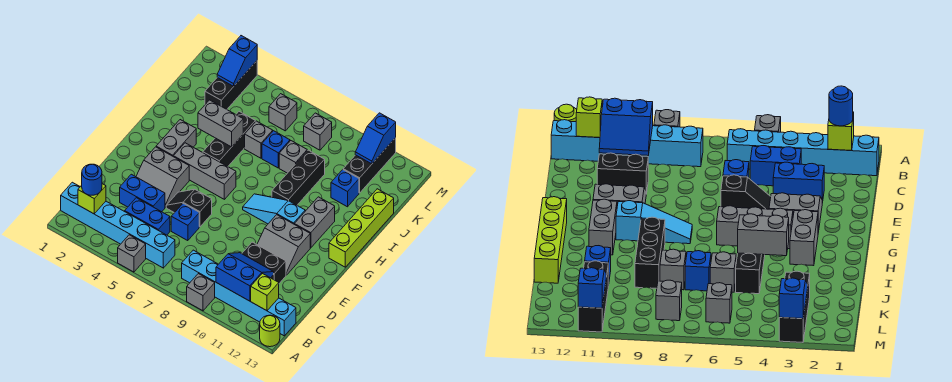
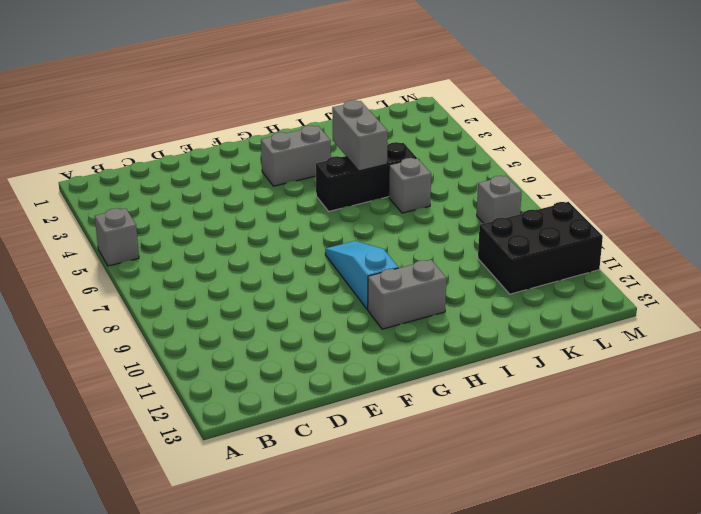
black 2x3 brick [478,202,603,294] -> black 1x3 brick [343,138,396,193]
none -> grey 1x1 brick [187,274,215,311]
none -> lime 1x1 round brick [260,315,280,347]
none -> cyan 1x6 brick [61,182,175,268]
none -> cyan 1x6 brick [182,250,296,336]

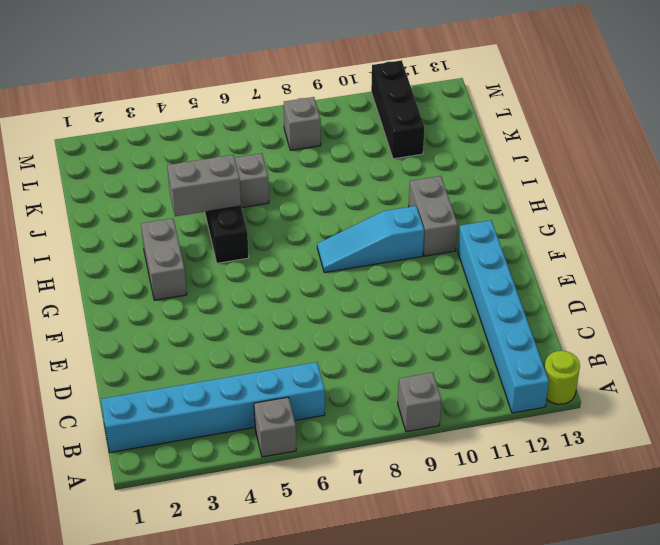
cyan 1x6 brick [458,220,549,413] -> cyan 1x6 brick turned to [182,250,296,336]
none -> blue 1x2 brick [125,198,170,235]
none -> blue 1x2 brick [120,174,165,212]
none -> blue 1x1 brick [171,204,199,241]
none -> black 1x2 brick [242,242,286,283]

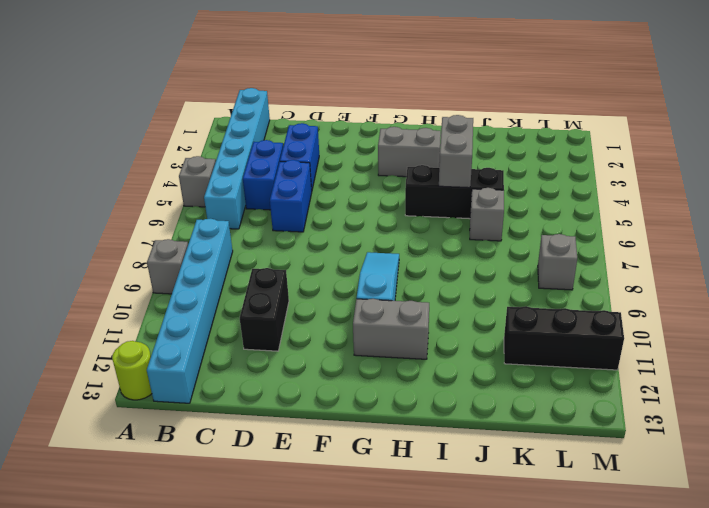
blue 1x2 brick [270,160,312,232] -> blue 1x1 brick [171,204,199,241]
none -> grey 2x2 slope [136,147,189,207]
none -> black 1x2 slope [166,189,212,227]
none -> grey 2x2 slope [257,215,310,275]
none -> grey 1x3 brick [173,143,236,199]

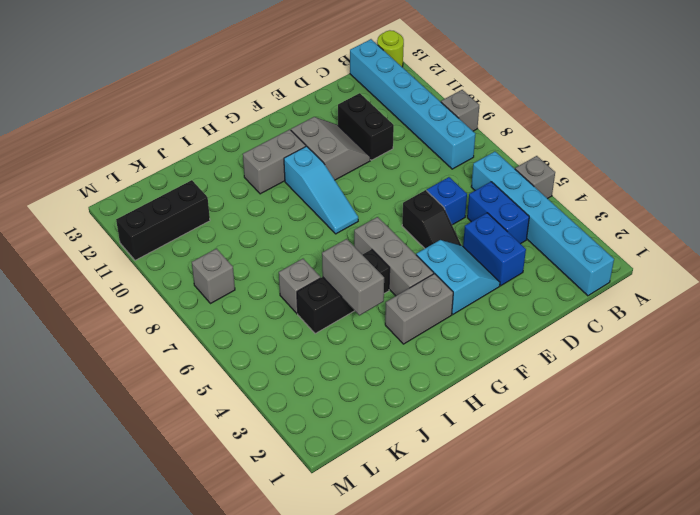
cyan 2x2 slope [416,240,500,314] -> grey 2x2 slope [136,147,189,207]
none -> lime 1x4 brick [329,189,394,267]
none -> black 1x3 brick [272,150,325,205]
none -> blue 1x1 brick [262,131,290,168]
none -> grey 1x1 brick [279,141,307,173]

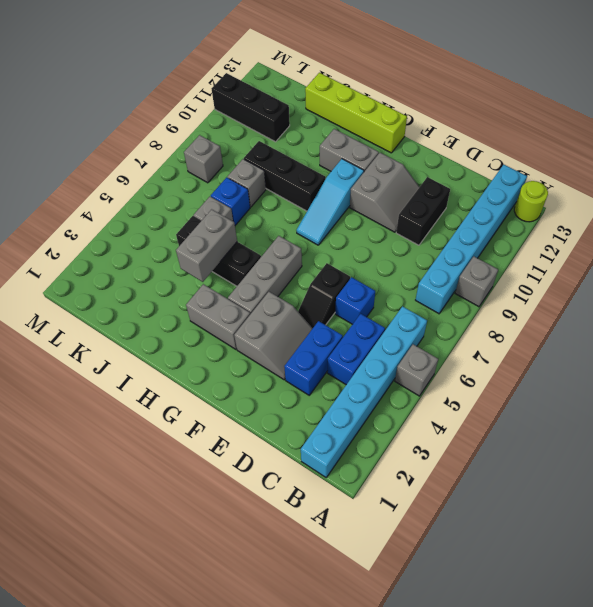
none -> blue 1x1 brick [331,170,359,207]
none -> black 1x3 brick [205,61,257,109]
none -> grey 1x1 brick [269,94,297,131]
none -> lime 1x1 brick [78,184,106,214]

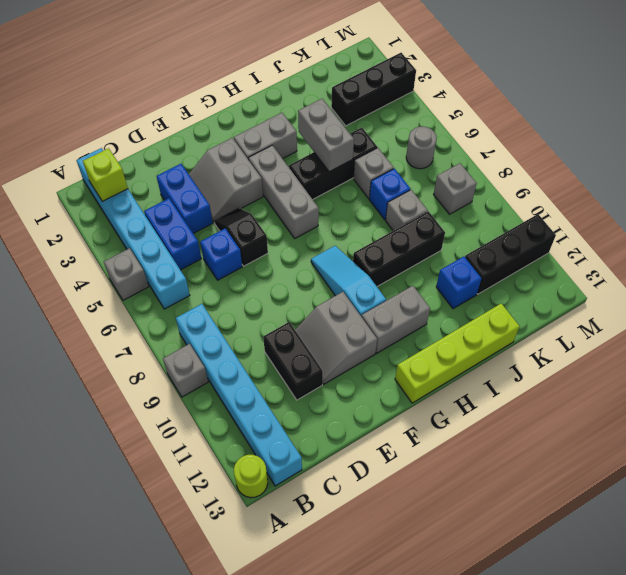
grey 1x1 round brick [406,126,437,169] -> grey 1x1 brick [269,94,297,131]
none -> blue 2x2 slope [216,253,274,301]
none -> lime 1x1 brick [251,273,279,311]
none -> blue 1x2 slope [217,36,257,86]
none -> blue 1x2 slope [355,113,396,164]

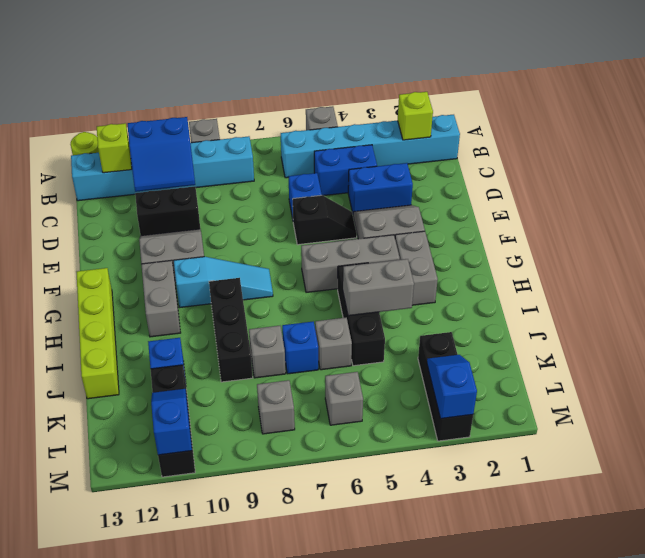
none -> blue 1x1 round brick [82,164,102,195]

